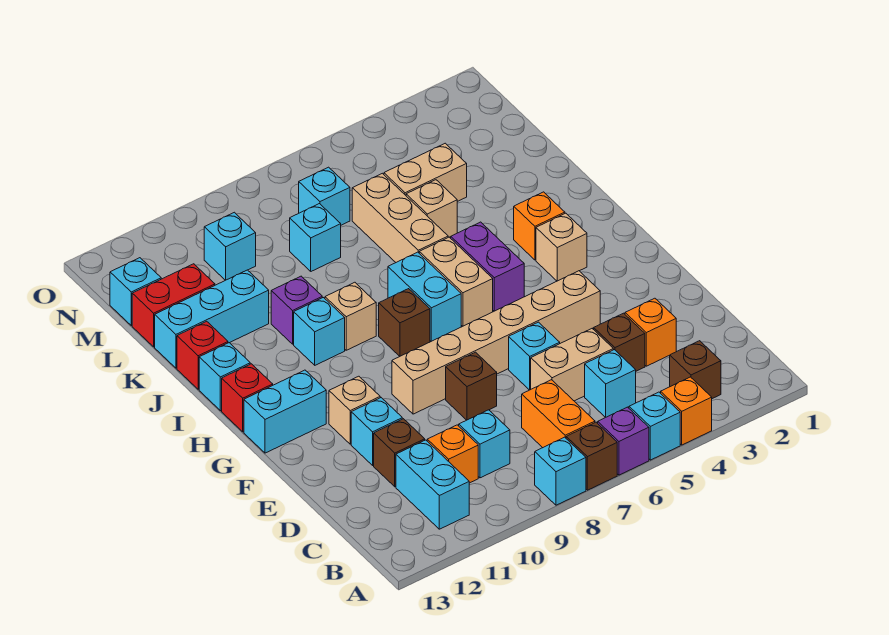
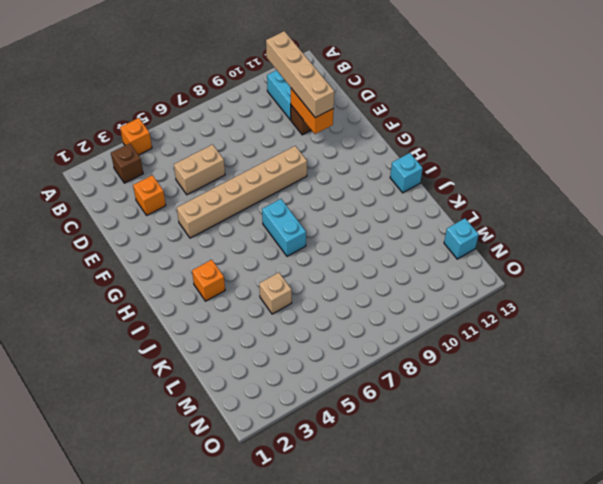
tan 1x4 brick [266,31,334,118] -> none
orange 1x2 brick [291,89,334,134] -> orange 1x2 brick moved to [522,380,595,448]
none -> cyan 1x1 brick [629,392,680,460]
none -> purple 1x1 brick [598,407,649,475]
none -> brown 1x1 brick [566,422,617,490]
none -> cyan 1x1 brick [535,437,586,505]

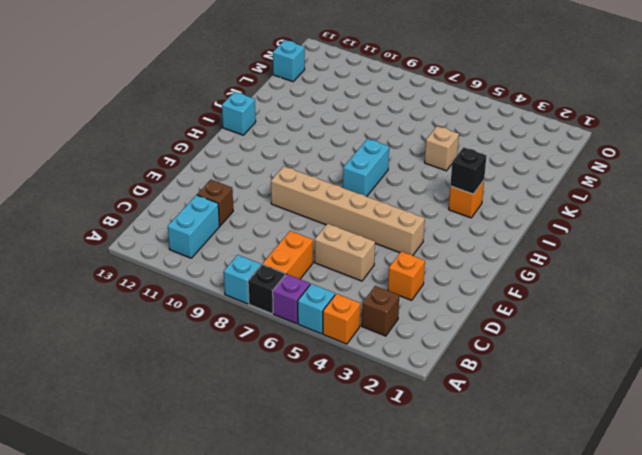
black 1x1 brick [248,264,285,314] -> brown 1x1 brick [566,422,617,490]
black 1x1 brick [450,147,486,194] -> none
none -> cyan 1x1 brick [585,350,636,417]
none -> cyan 1x1 brick [459,410,510,478]
none -> orange 1x1 brick [427,425,478,483]
none -> brown 1x1 brick [594,313,645,371]

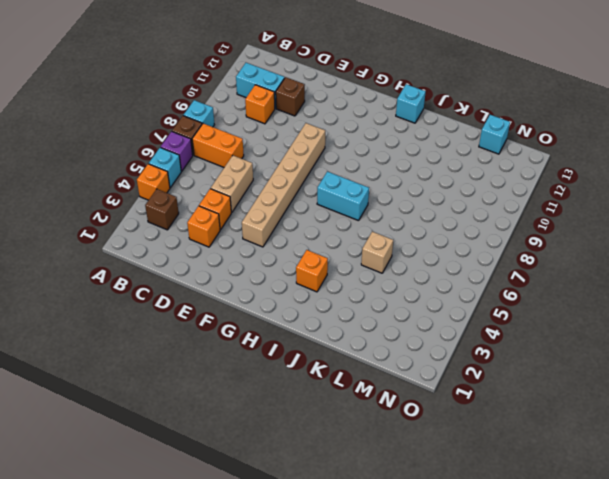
orange 1x1 brick [199,189,231,230] -> brown 1x1 brick [594,313,645,371]
none -> cyan 1x1 brick [585,350,636,417]
none -> cyan 1x1 brick [459,410,510,478]
none -> cyan 1x1 brick [509,322,560,390]
none -> brown 1x1 brick [446,352,497,420]

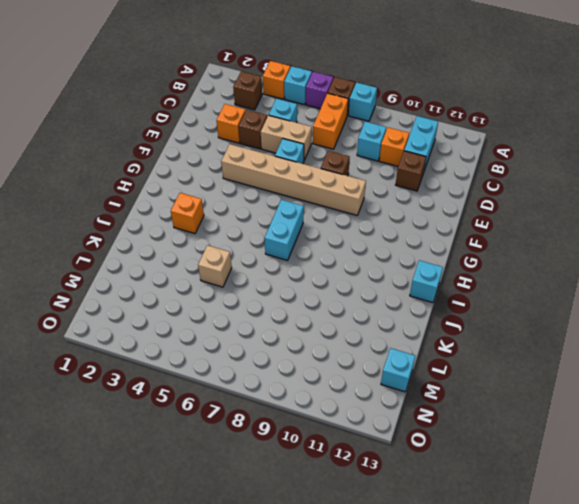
none -> cyan 1x1 brick [351,398,402,465]
none -> tan 1x1 brick [329,376,380,444]
none -> cyan 1x2 brick [244,370,326,453]
none -> tan 1x1 brick [536,213,587,281]

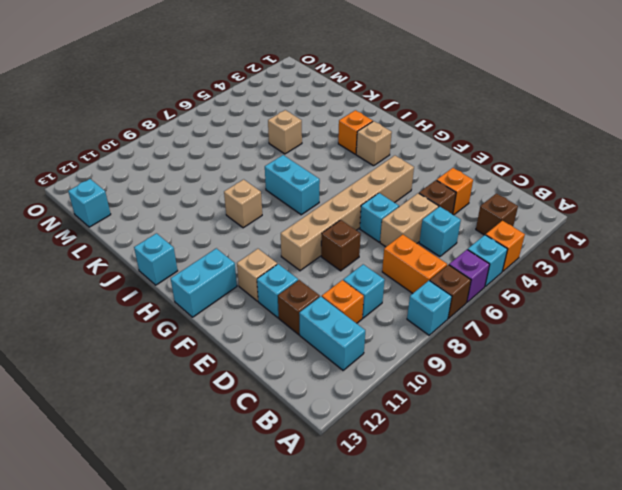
none -> purple 1x2 brick [451,222,524,311]
none -> tan 1x2 brick [419,237,493,326]
none -> brown 1x1 brick [379,289,430,356]
none -> red 1x1 brick [222,364,273,432]

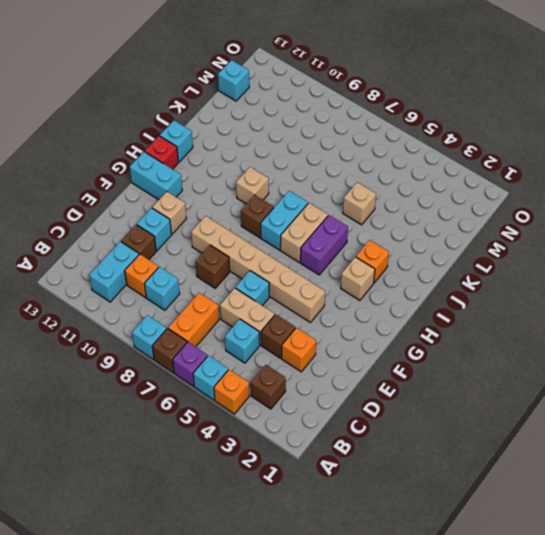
none -> cyan 1x1 brick [294,298,345,365]
none -> tan 1x3 brick [352,173,448,262]
none -> purple 1x1 brick [271,276,322,344]
none -> red 1x1 brick [177,321,228,389]

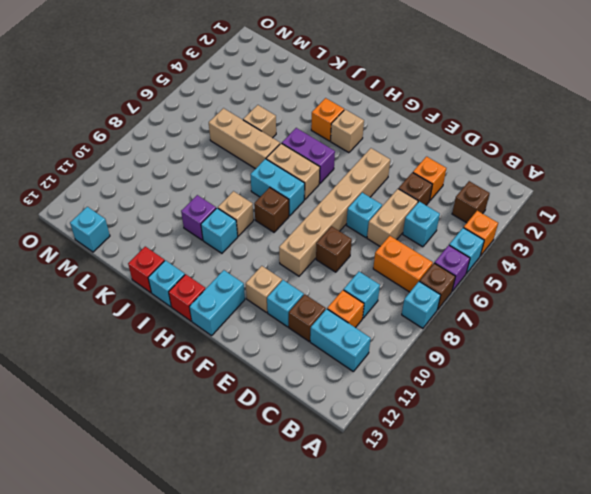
none -> cyan 1x3 brick [155,270,269,368]
none -> tan 1x2 brick [384,143,467,202]
none -> cyan 1x1 brick [290,204,341,271]
none -> red 1x2 brick [132,264,215,347]

